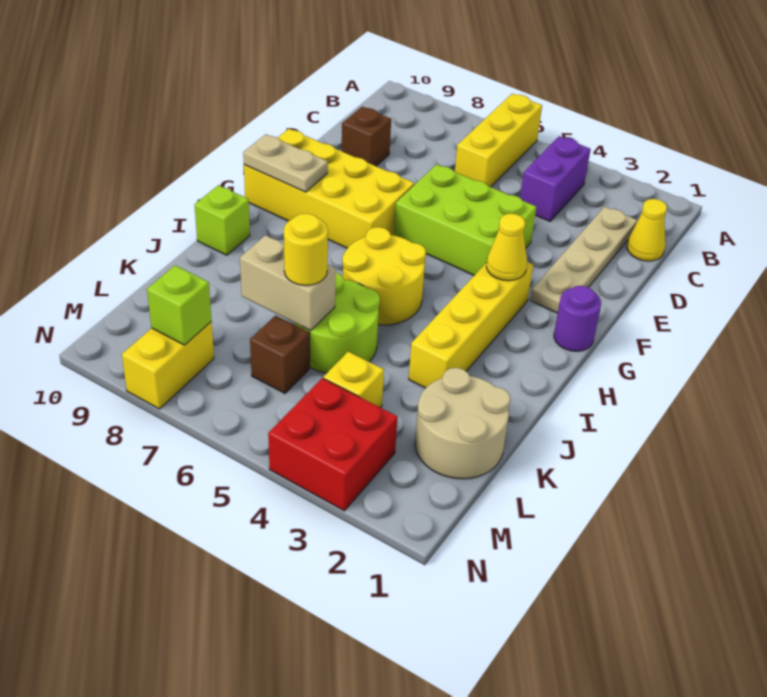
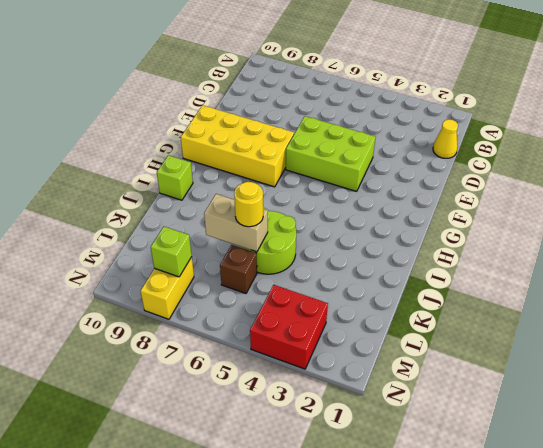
none -> yellow 1x3 brick [455,94,542,187]
none -> purple 1x2 brick [520,136,591,221]
none -> tan 1x4 plate [530,207,637,313]

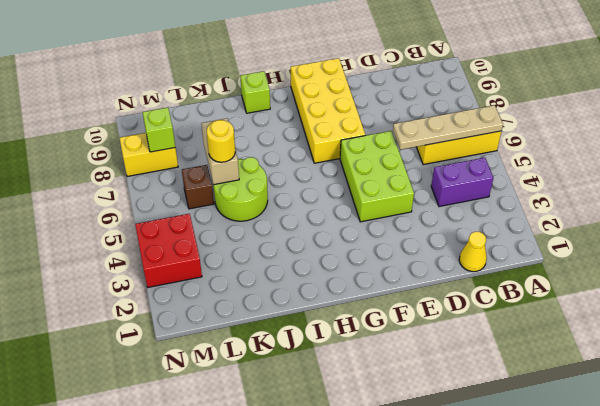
tan 1x4 plate [393,105,503,150] -> tan 1x4 plate moved to [530,207,637,313]
none -> brown 1x1 brick [342,107,391,166]
none -> purple 1x1 round brick [554,286,601,351]
none -> yellow 1x4 brick [409,262,533,388]

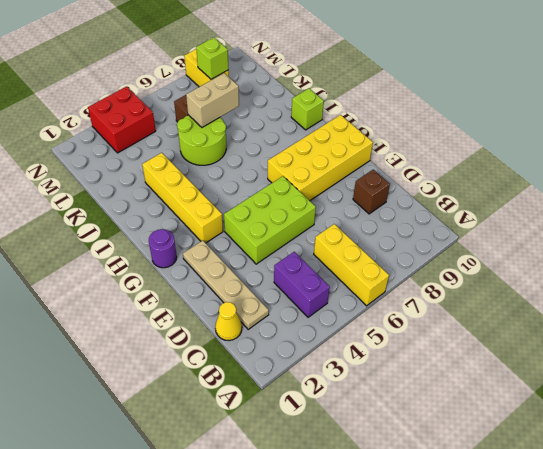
none -> yellow 2x2 round brick [342,227,426,325]
none -> tan 2x2 round brick [415,368,510,479]
none -> yellow 1x1 brick [323,352,384,408]

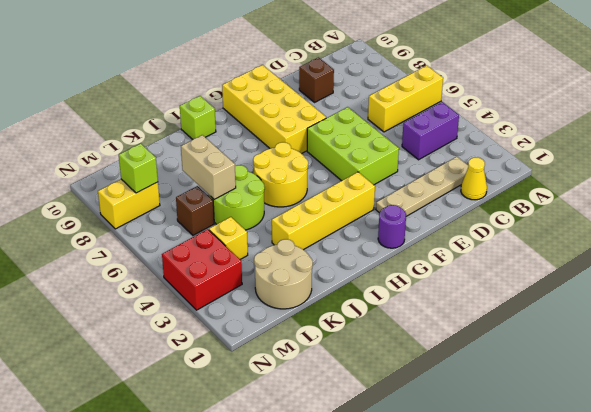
none -> yellow 1x1 cone [486,214,527,281]
none -> tan 1x2 plate [243,134,328,192]
none -> yellow 1x1 round brick [284,214,328,285]

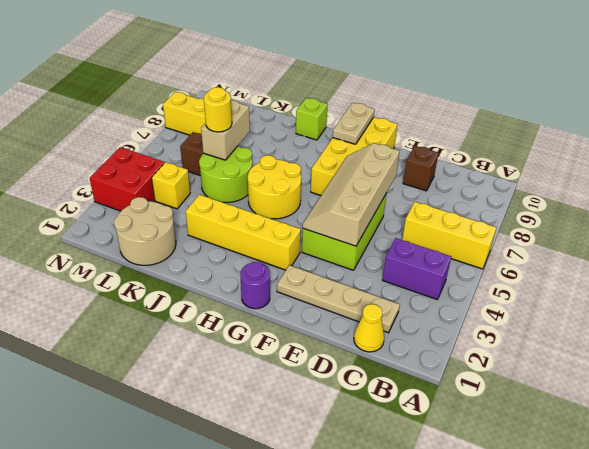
tan 2x4 slope [303,143,400,246] -> none
none -> yellow 1x1 cone [486,214,527,281]
none -> lime 1x1 brick [147,265,211,345]

